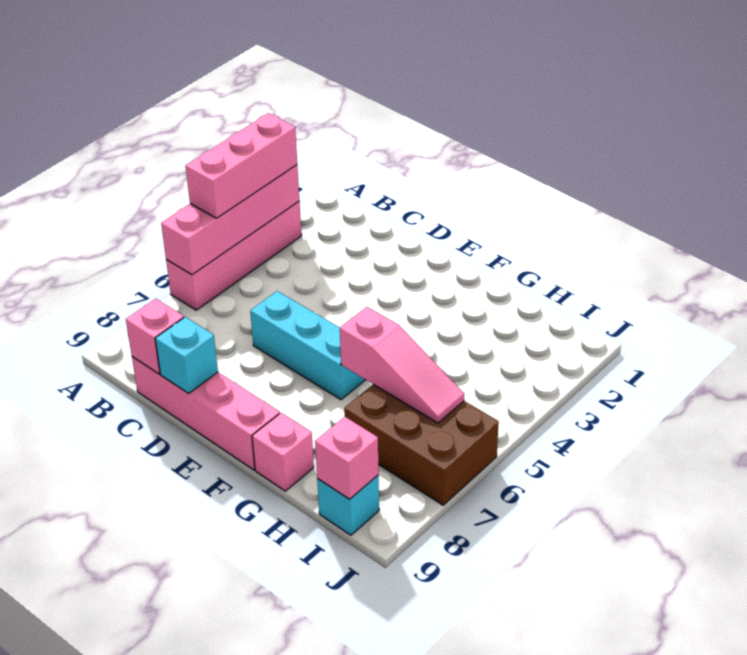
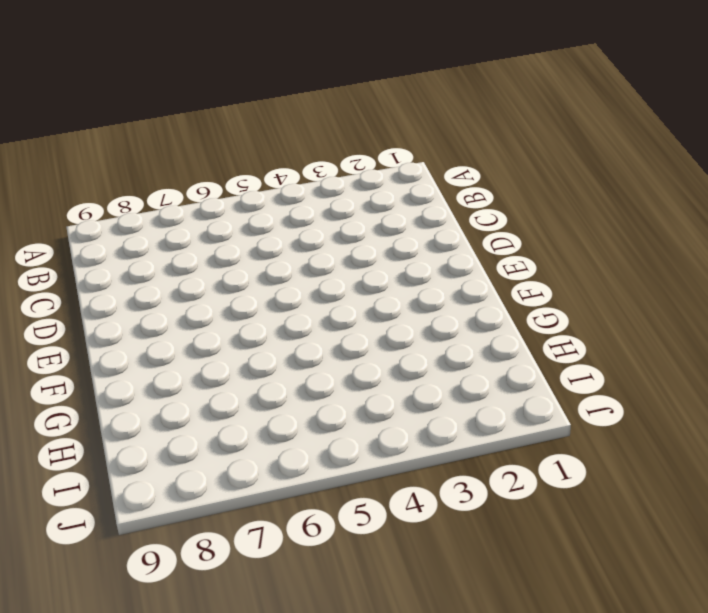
none -> pink 1x4 brick [166,201,302,310]
none -> pink 1x4 brick [132,357,280,470]
none -> cyan 1x3 brick [250,291,365,400]

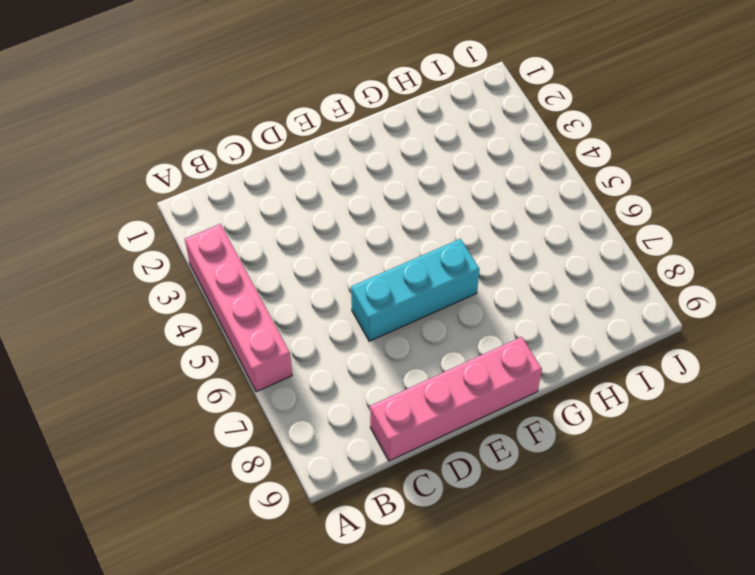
none -> pink 1x1 brick [252,413,314,491]
none -> brown 2x3 brick [344,384,499,505]
none -> cyan 1x1 brick [317,475,379,535]

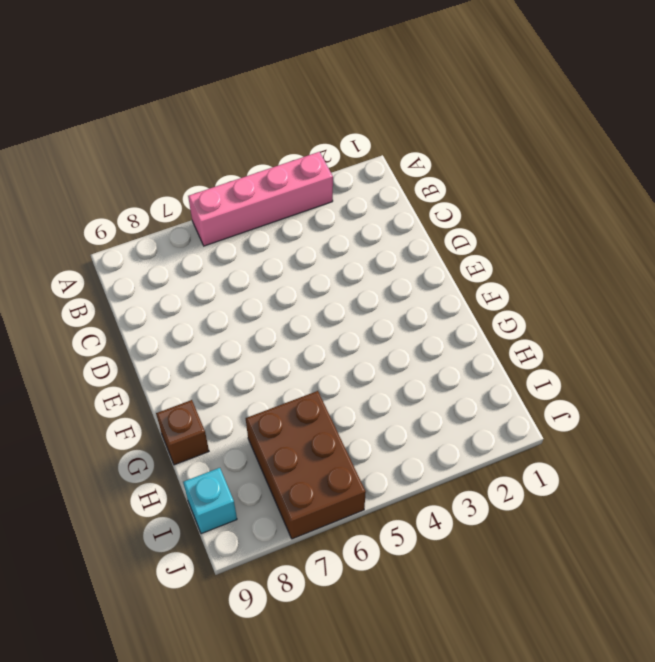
brown 1x1 brick [156,400,209,465] -> pink 1x1 brick [252,413,314,491]
none -> pink 1x4 brick [132,357,280,470]
none -> cyan 1x3 brick [250,291,365,400]
none -> pink 1x4 brick [161,165,299,275]

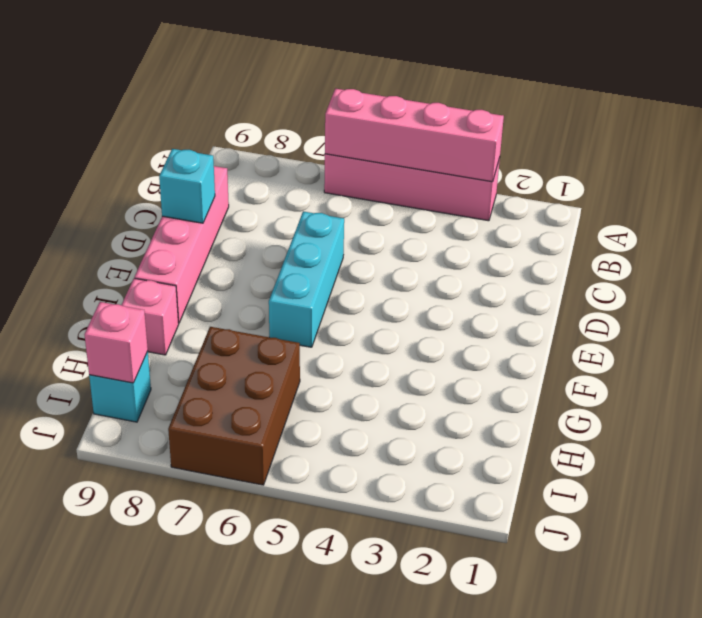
none -> pink 1x1 brick [126,299,184,374]
none -> pink 1x3 slope [340,307,464,423]
none -> pink 1x3 brick [186,113,297,218]

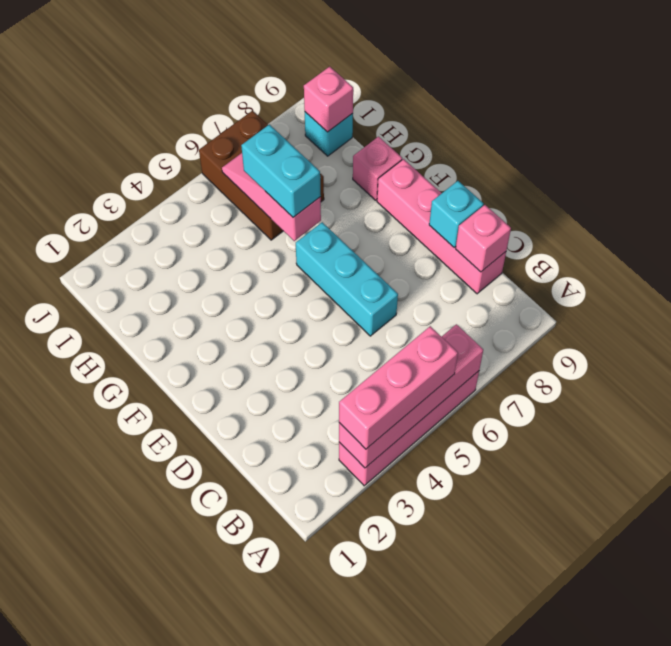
cyan 1x2 brick [241,124,321,217] -> none

